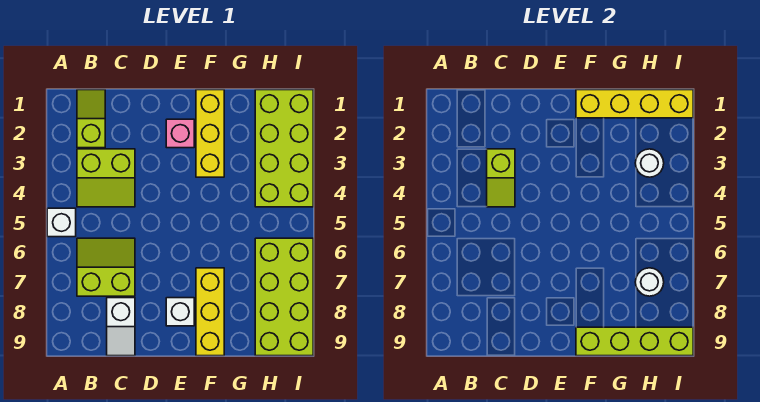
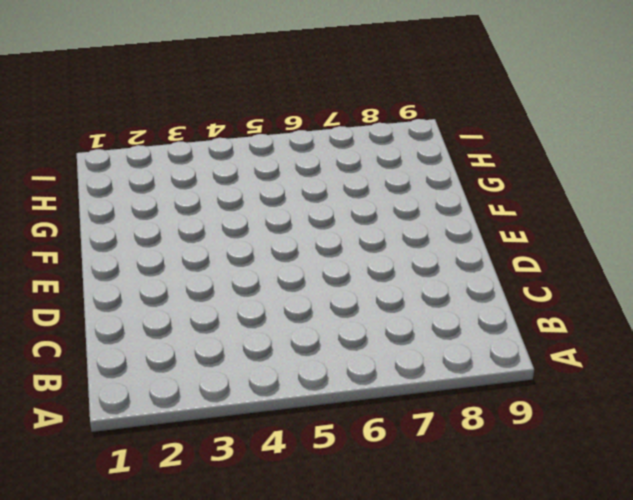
none -> white 1x1 brick [47,208,76,237]
none -> lime 1x2 slope [77,90,105,148]
none -> lime 2x2 slope [77,149,135,207]

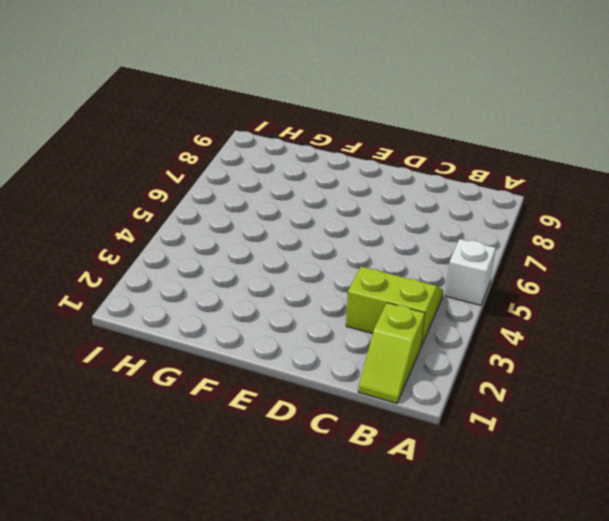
none -> lime 2x2 slope [77,238,135,296]
none -> white 1x2 slope [107,298,135,356]
none -> pink 1x1 brick [166,119,194,148]

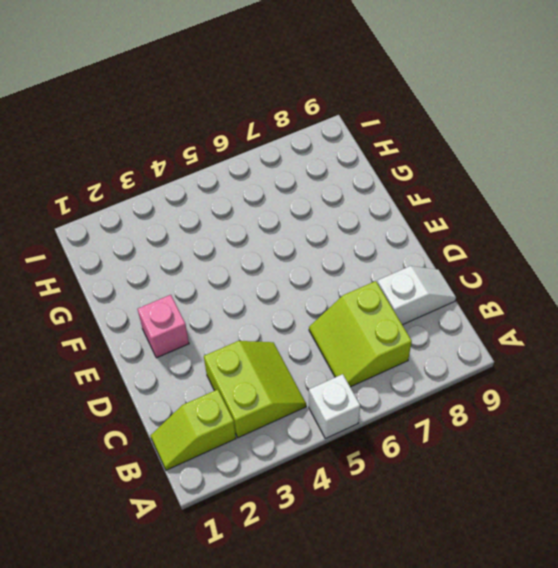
none -> white 1x1 brick [166,298,194,326]
none -> yellow 1x3 brick [196,90,224,177]
none -> yellow 1x3 brick [196,268,224,356]

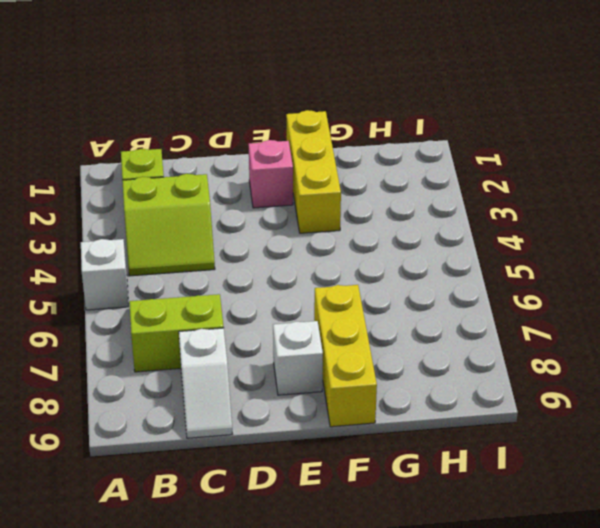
none -> lime 2x4 brick [255,90,313,207]
none -> lime 2x4 brick [255,238,313,356]
none -> lime 1x2 slope [487,149,515,207]

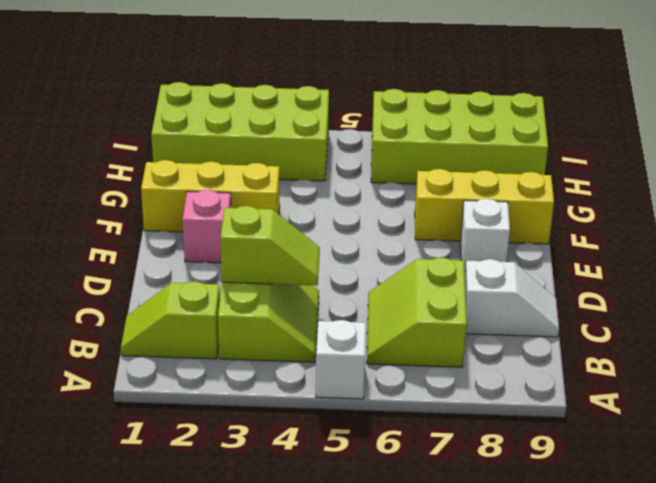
none -> yellow 1x4 brick [576,90,693,118]
none -> lime 1x4 brick [576,327,693,356]
none -> white 1x1 round brick [635,149,664,177]

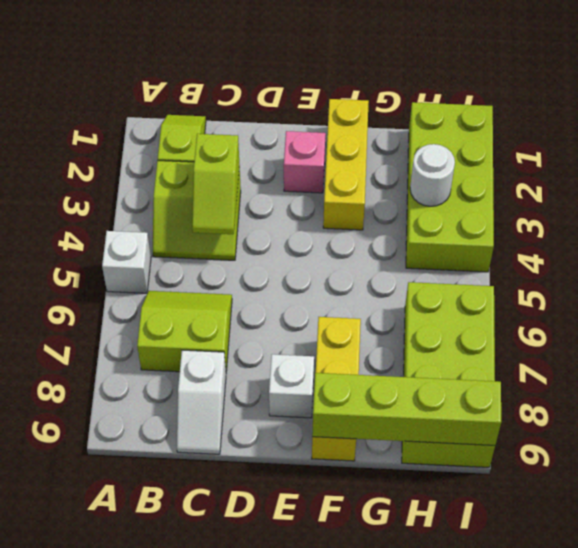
none -> yellow 1x4 brick [576,90,693,118]
none -> white 1x1 round brick [635,268,664,296]

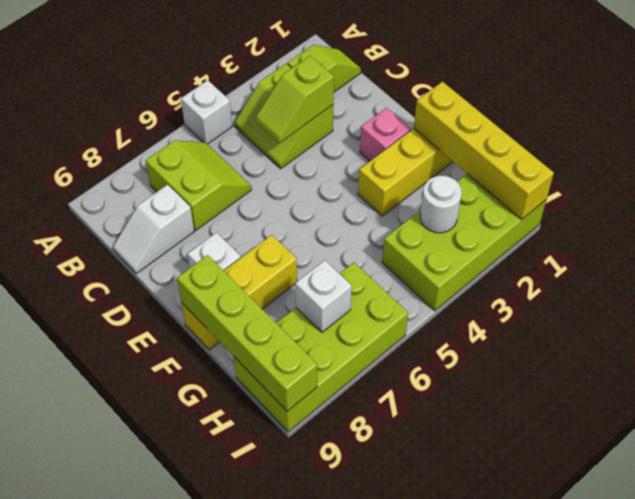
white 1x1 brick [295,260,352,332] -> white 1x1 round brick [635,268,664,296]

